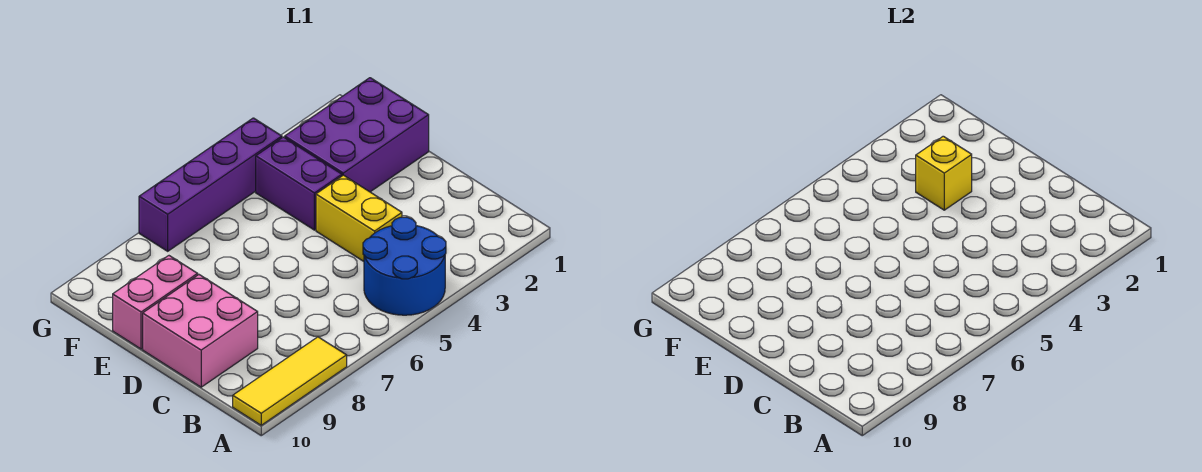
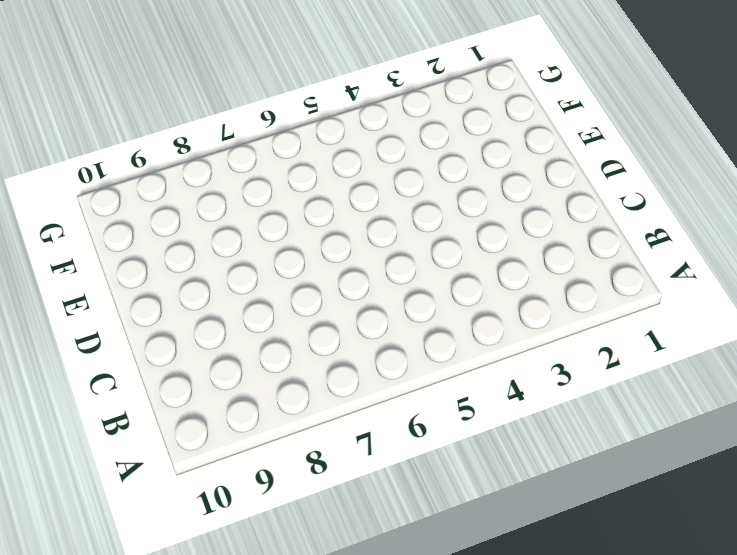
none -> blue 2x2 round brick [363,217,446,315]
none -> yellow 1x3 tile [233,337,347,425]

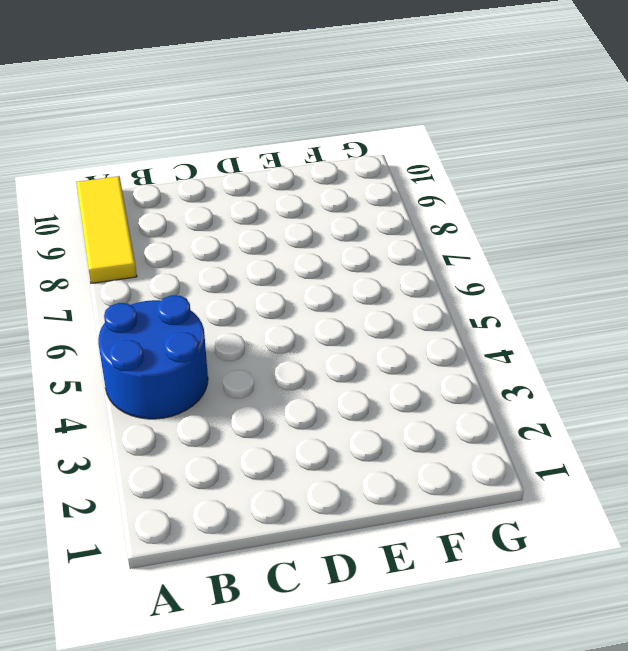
none -> yellow 1x2 brick [316,175,402,261]
none -> pink 2x2 brick [143,275,258,387]

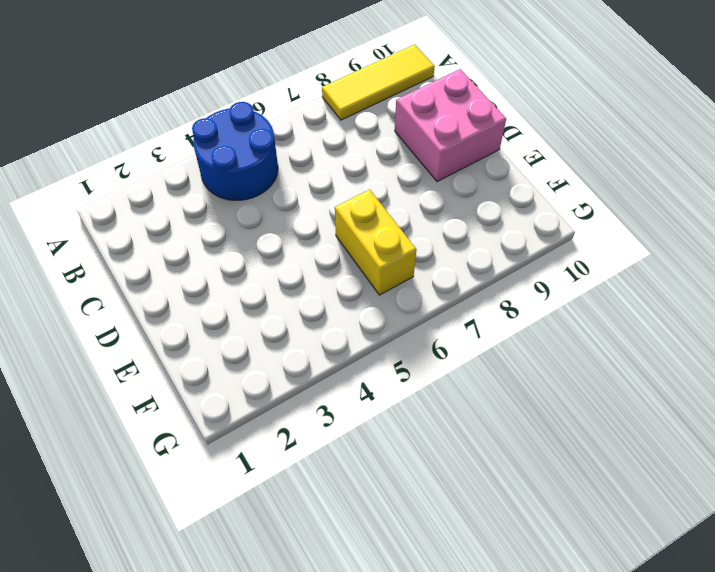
yellow 1x2 brick [335,190,416,295] -> yellow 1x2 brick moved to [316,175,402,261]
none -> purple 2x3 brick [285,78,429,192]
none -> purple 1x2 brick [256,137,342,230]

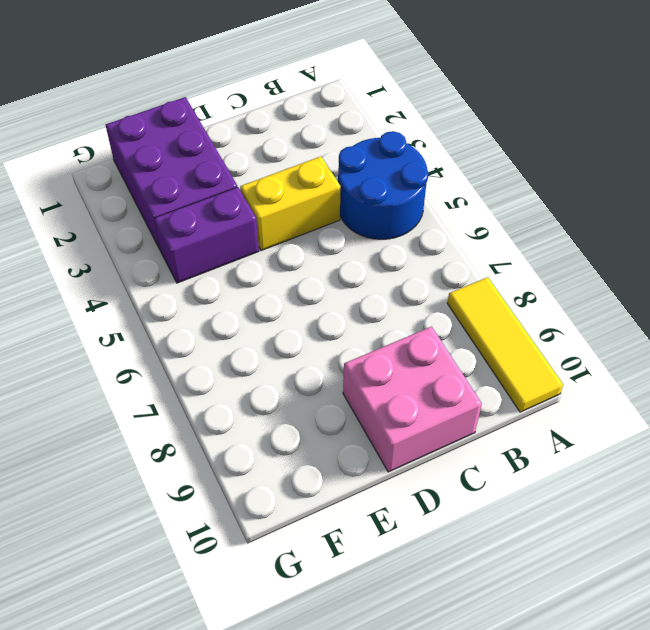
none -> pink 1x2 brick [113,256,198,349]
none -> purple 1x4 brick [139,118,282,251]

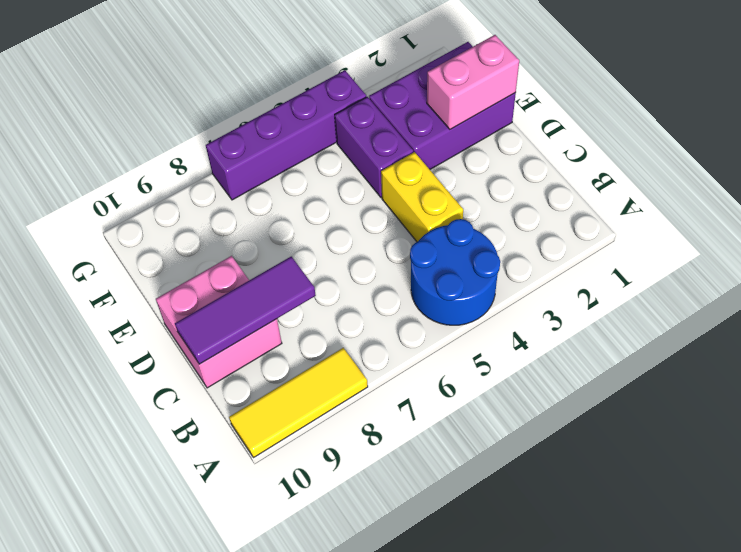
purple 1x3 tile [175,256,316,364] -> none
pink 1x2 brick [427,35,519,129] -> pink 1x2 brick moved to [113,256,198,349]
none -> yellow 1x1 brick [916,136,972,210]

